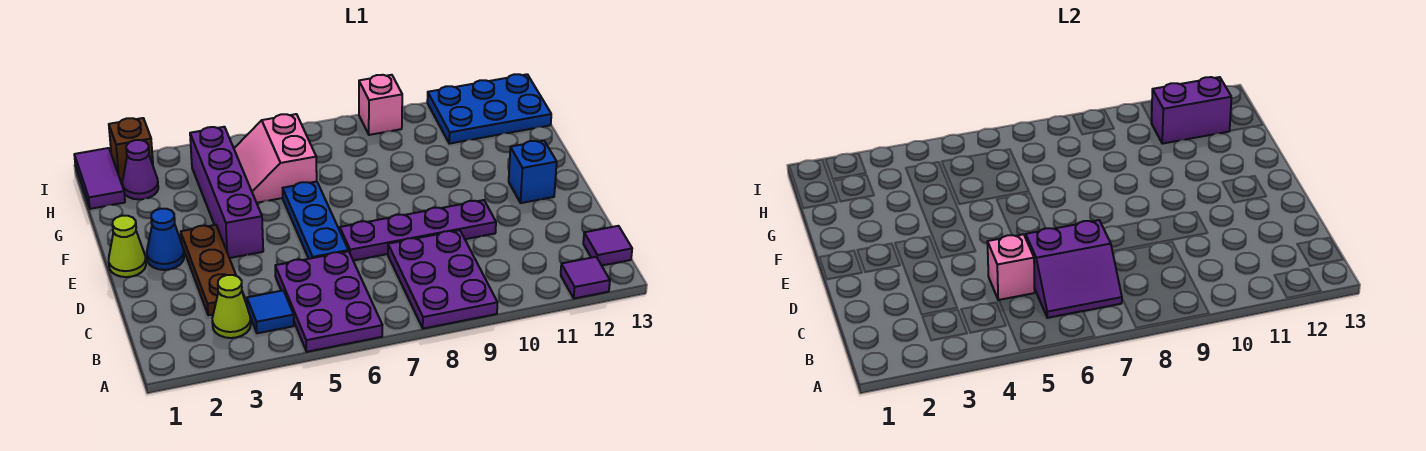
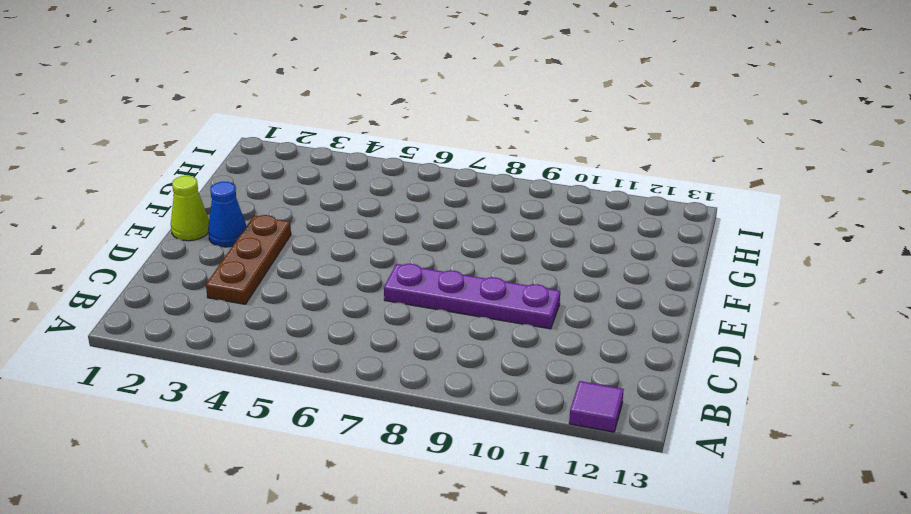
none -> purple 2x3 plate [275,251,382,352]
none -> purple 2x3 plate [388,230,498,329]
none -> lime 1x1 cone [212,275,251,338]

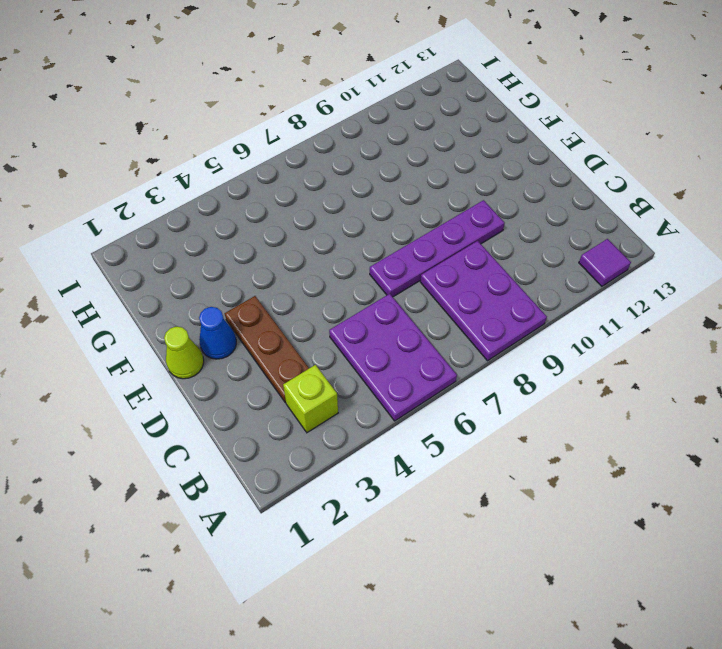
lime 1x1 brick [283,365,338,433] -> lime 1x1 cone [212,275,251,338]
none -> blue 1x1 tile [247,291,294,333]
none -> purple 1x1 tile [583,226,632,266]
none -> blue 1x3 plate [283,182,348,259]

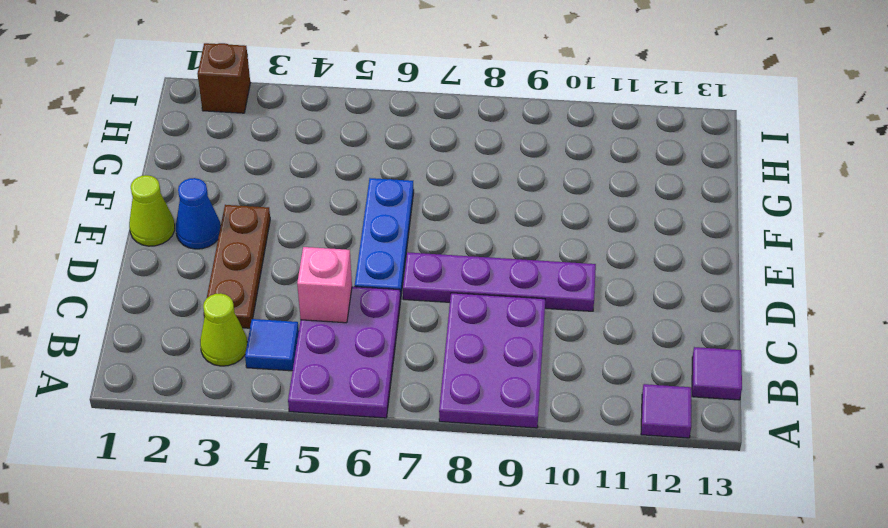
none -> purple 1x4 brick [190,127,263,258]
none -> blue 1x1 brick [509,141,557,203]
none -> pink 2x2 slope [234,114,317,203]

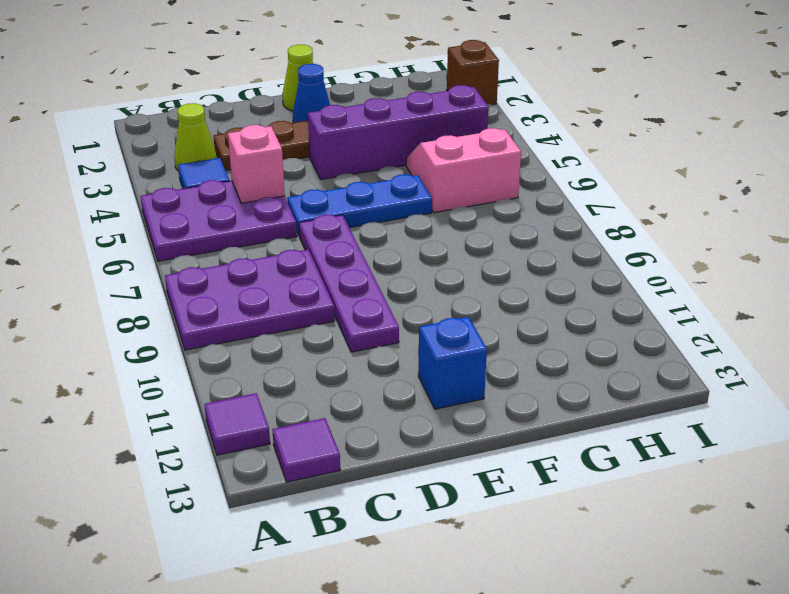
none -> purple 1x2 tile [74,148,125,209]
none -> purple 1x1 cone [122,140,158,199]
none -> blue 2x3 plate [427,74,551,144]

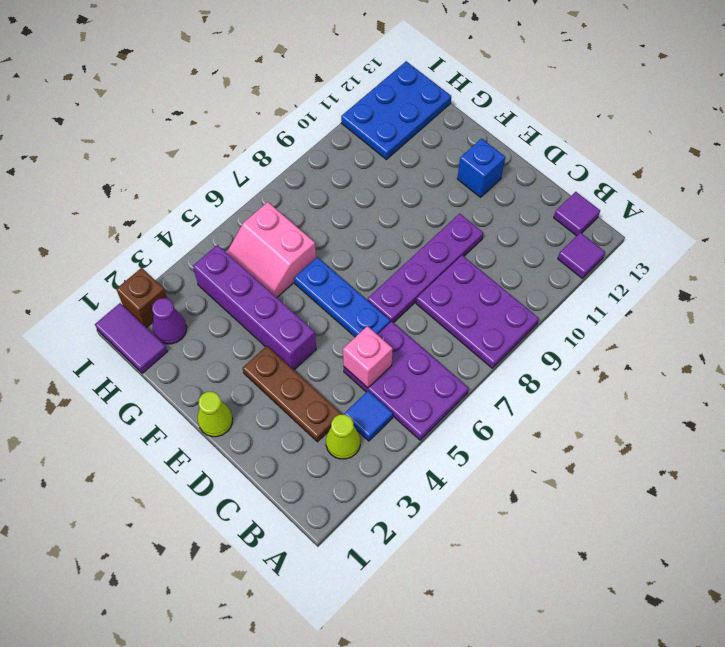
none -> blue 1x1 cone [147,209,184,270]
none -> pink 1x1 brick [359,75,402,135]
none -> purple 2x2 slope [1026,220,1122,318]

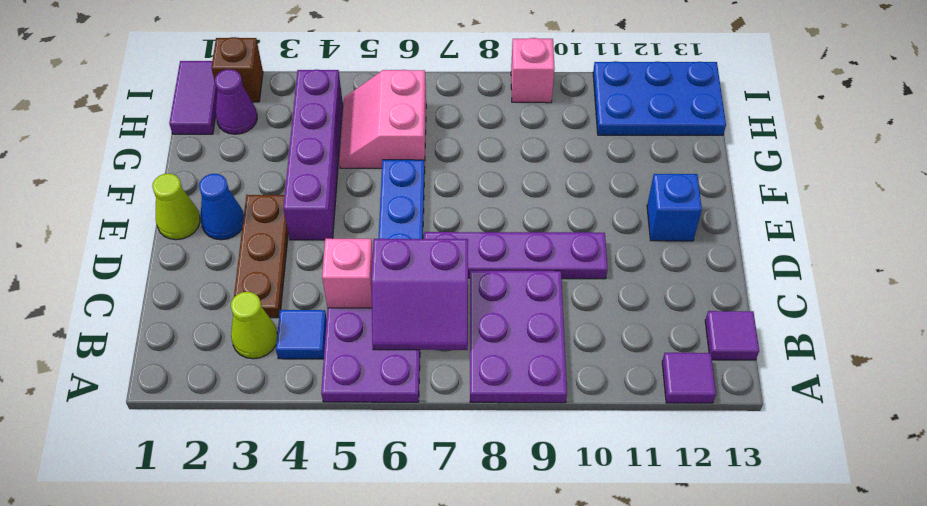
none -> purple 1x2 brick [1151,77,1231,144]

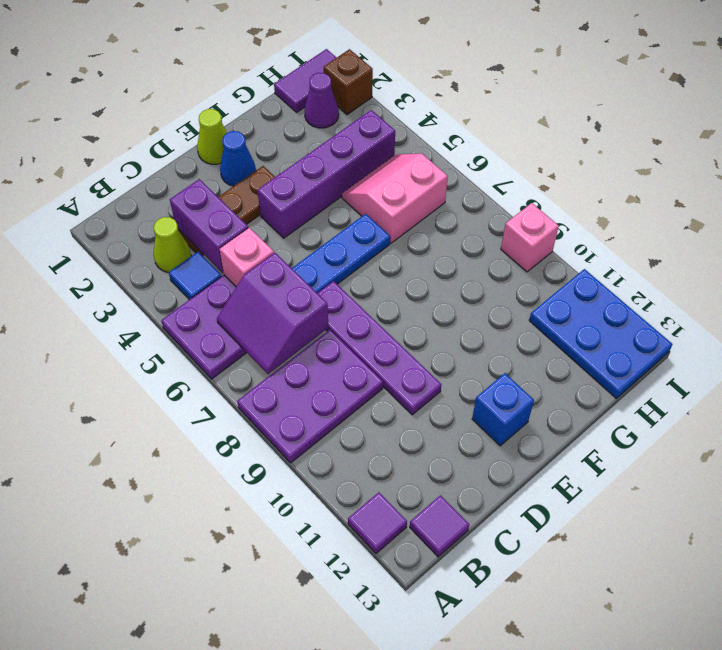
purple 1x2 brick [170,179,248,273] -> purple 1x2 brick moved to [1151,77,1231,144]

